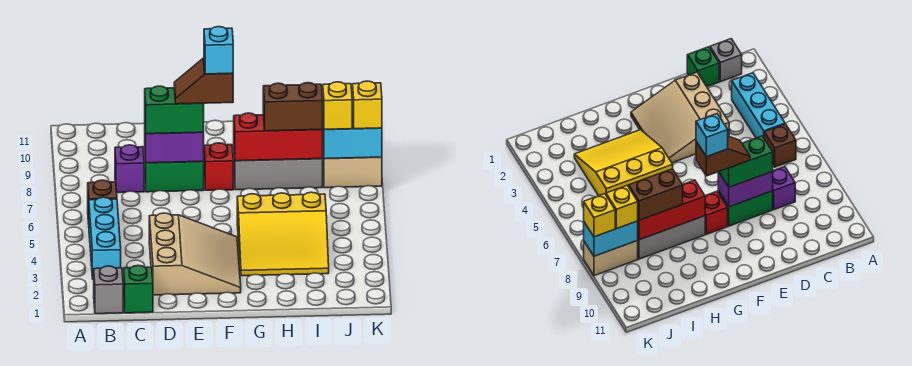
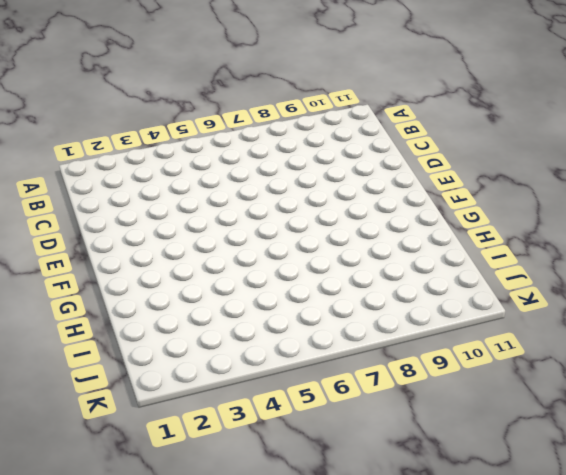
none -> grey 1x1 brick [94,266,123,314]
none -> cyan 1x3 brick [89,197,121,279]
none -> brown 1x1 brick [88,180,117,223]

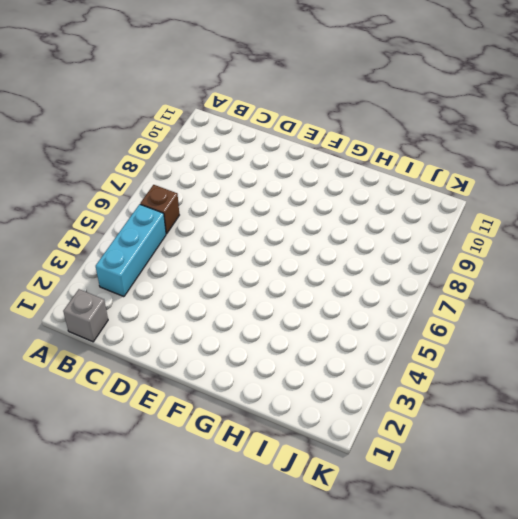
none -> green 1x1 brick [123,265,153,313]
none -> purple 1x1 brick [115,145,144,193]
none -> tan 3x3 slope [149,213,241,295]

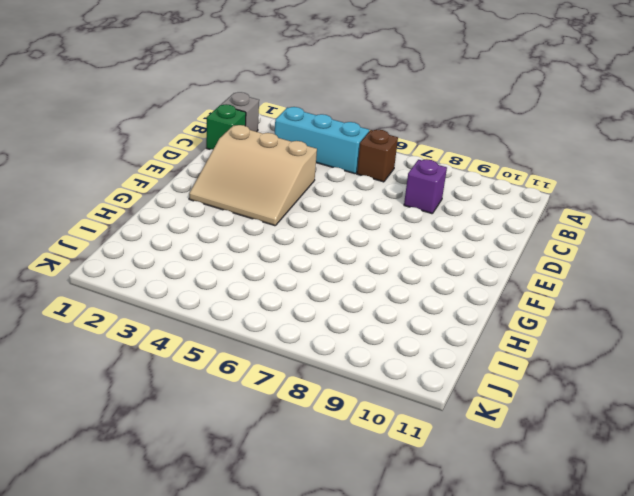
none -> green 1x2 brick [145,159,204,192]
none -> red 1x1 brick [204,143,233,190]
none -> yellow 3x3 slope [237,192,329,276]

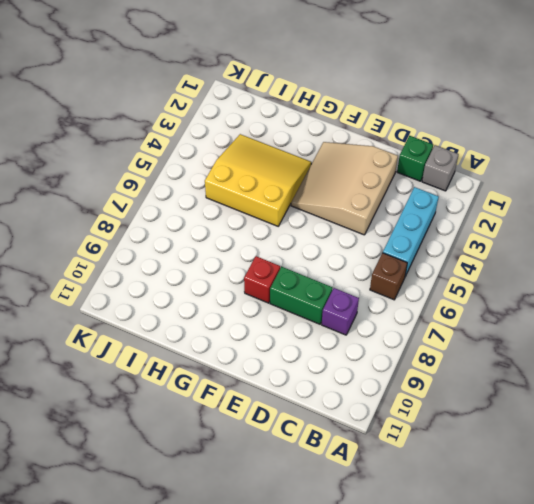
none -> grey 1x3 brick [234,156,323,190]
none -> tan 1x2 brick [323,152,382,188]
none -> purple 1x2 brick [145,130,204,163]

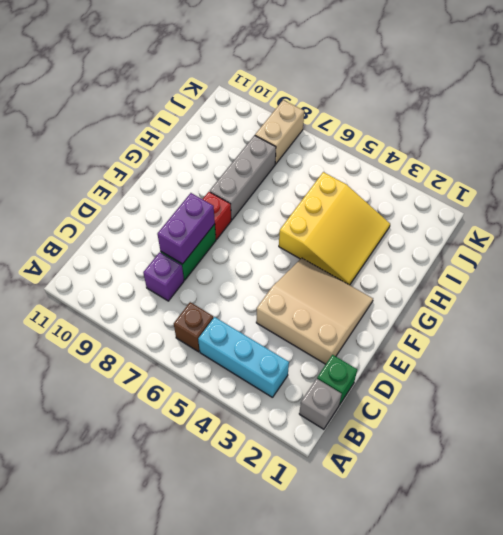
none -> red 1x3 brick [234,113,323,161]
none -> cyan 1x2 brick [323,113,382,159]
none -> green 1x2 brick [145,86,204,134]

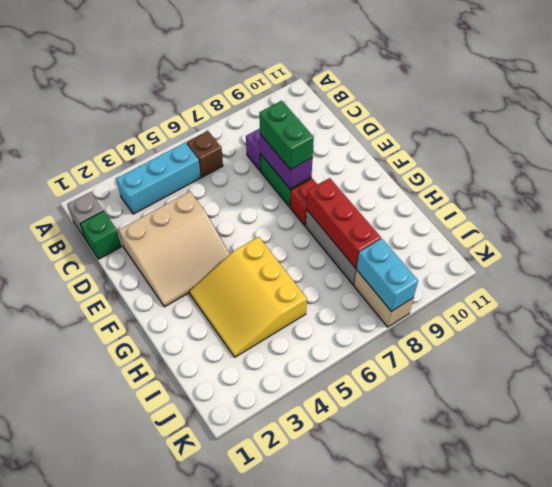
none -> brown 1x2 brick [263,83,323,131]
none -> yellow 1x1 brick [323,82,352,129]
none -> yellow 1x1 brick [352,81,382,129]

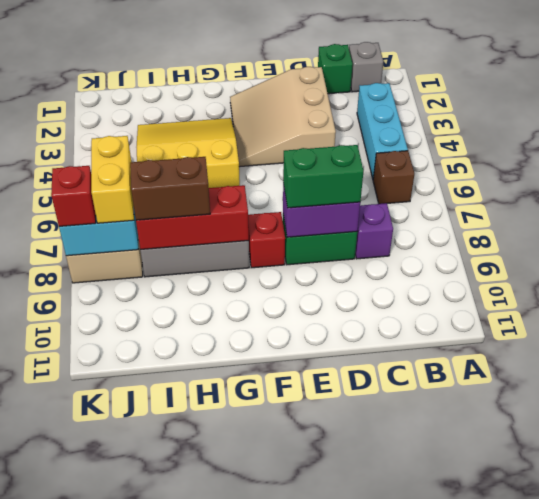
yellow 1x2 brick [91,136,134,223] -> yellow 1x1 brick [323,82,352,129]
red 1x1 brick [51,166,96,226] -> yellow 1x1 brick [352,81,382,129]
none -> brown 1x2 slope [174,58,233,104]
none -> cyan 1x1 brick [204,27,233,74]

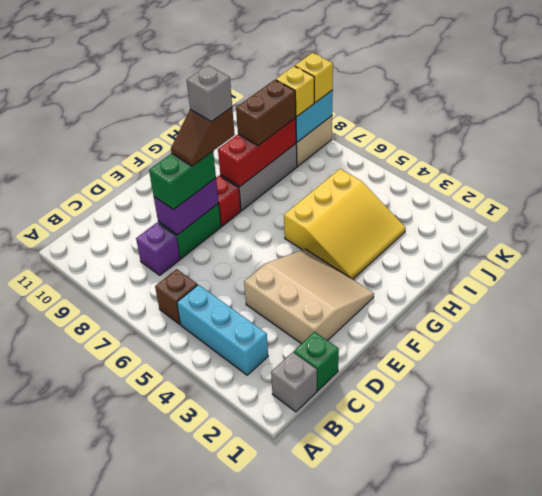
grey 1x1 brick [187,65,232,122] -> cyan 1x1 brick [204,27,233,74]

